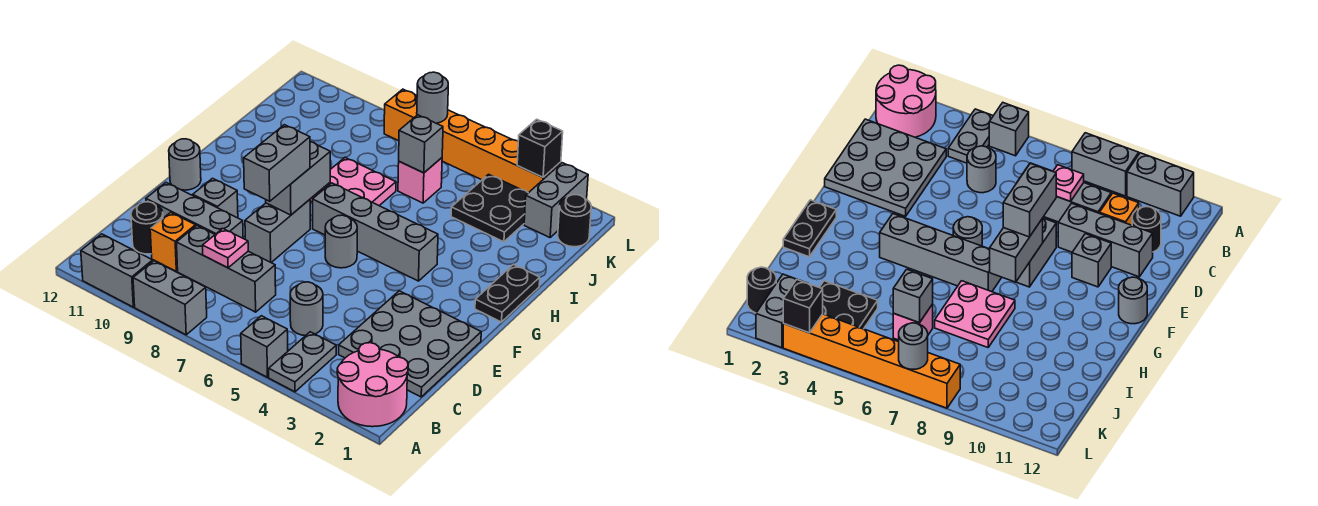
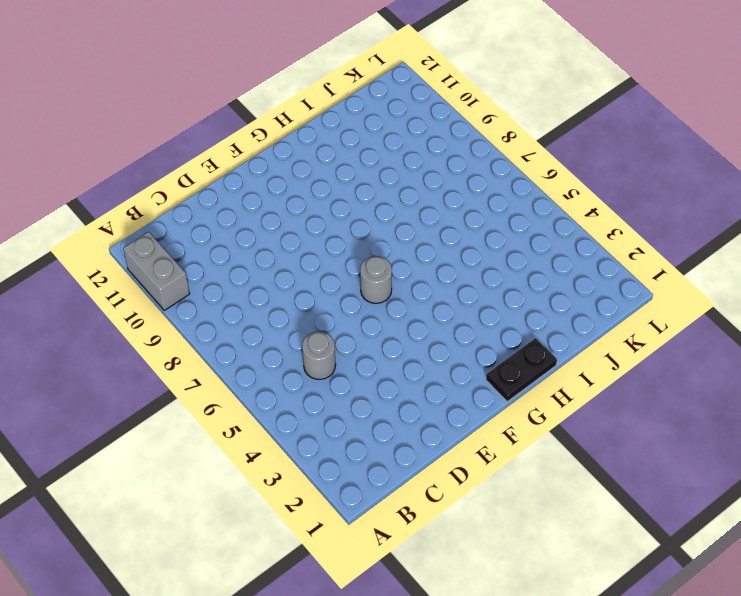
none -> pink 2x2 round brick [337,343,408,427]
none -> grey 1x2 plate [269,332,336,392]
none -> grey 1x1 brick [241,316,288,377]

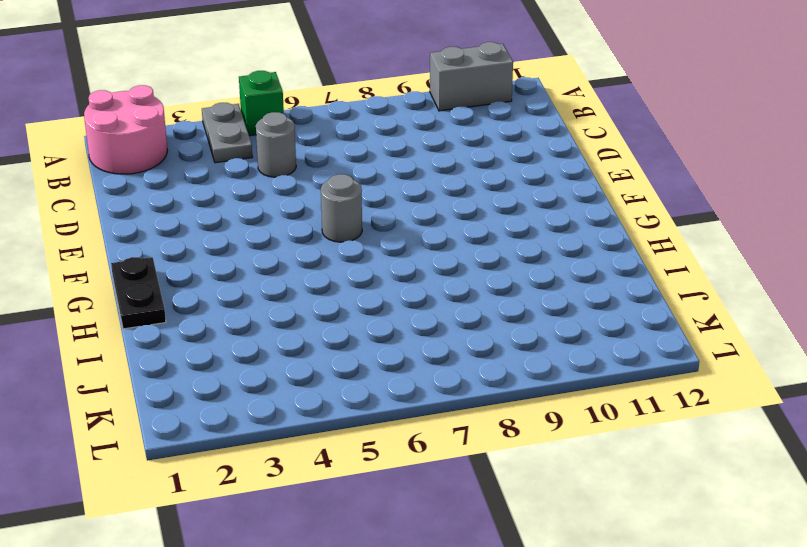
green 1x1 brick [239,71,284,136] -> grey 1x1 brick [241,316,288,377]
none -> grey 1x2 brick [133,261,207,335]
none -> grey 3x3 plate [339,291,481,397]
none -> grey 1x3 brick [176,226,276,312]

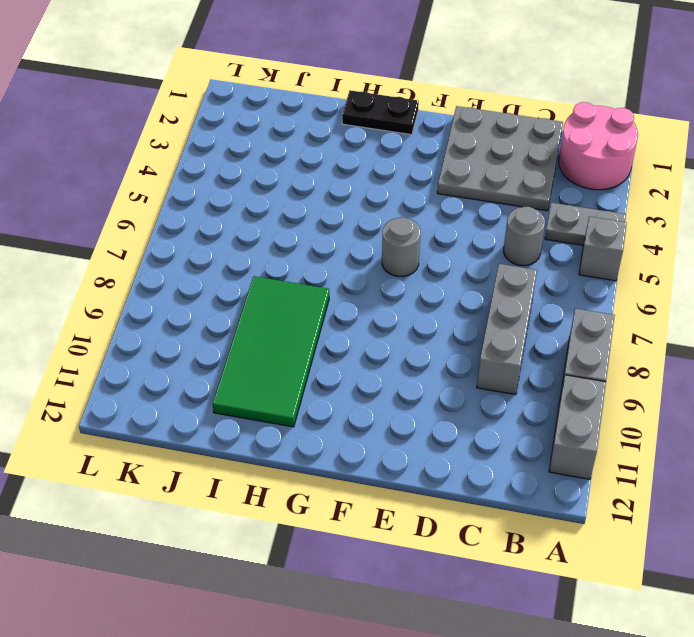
green 2x4 tile [213,276,329,427] -> pink 2x2 plate [310,158,396,206]
none -> orange 1x1 brick [150,212,195,271]
none -> black 1x1 round brick [131,202,163,254]
none -> grey 1x3 brick [146,183,243,238]

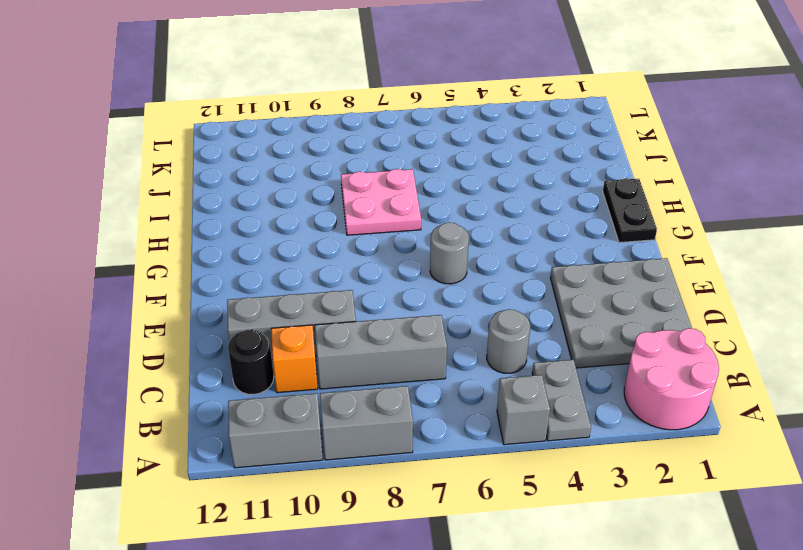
none -> grey 1x2 brick [245,200,310,262]
none -> grey 1x1 brick [193,178,238,218]
none -> grey 1x1 round brick [169,139,201,190]

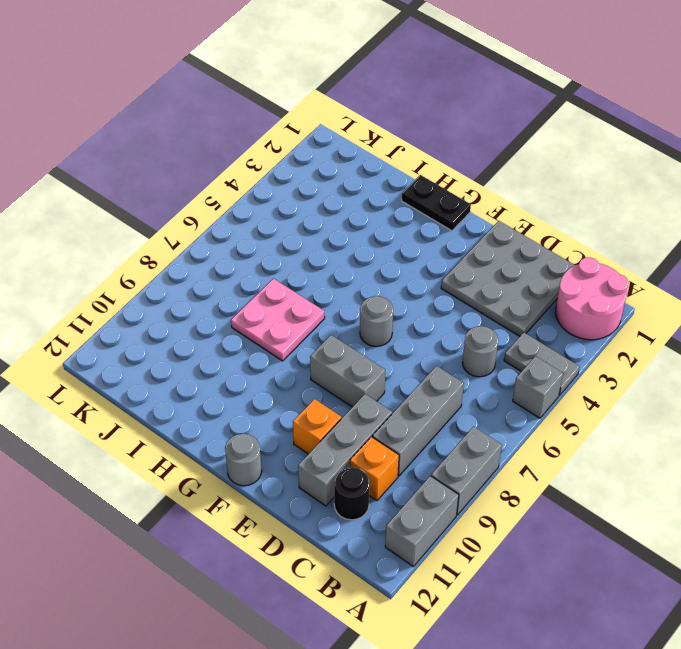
orange 1x1 brick [293,399,341,454] -> grey 1x1 brick [193,178,238,218]
none -> grey 1x4 brick [313,183,438,281]
none -> black 2x2 plate [451,174,528,242]
none -> pink 1x1 brick [398,158,442,203]

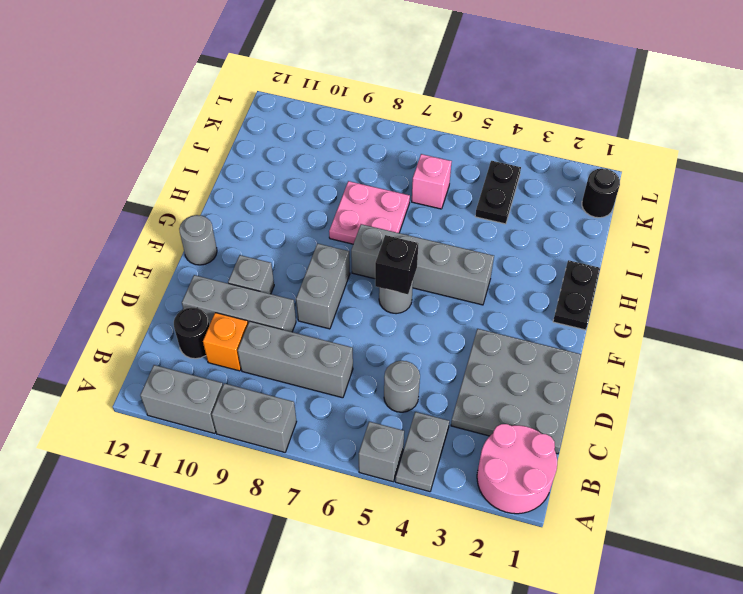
black 1x1 brick [375,235,418,294] -> black 1x1 brick moved to [517,119,563,177]
black 1x2 plate [475,161,521,224] -> black 2x2 plate [451,174,528,242]
none -> grey 1x2 brick [524,163,588,237]
none -> orange 1x6 brick [384,89,561,193]
none -> pink 1x1 plate [203,229,248,268]

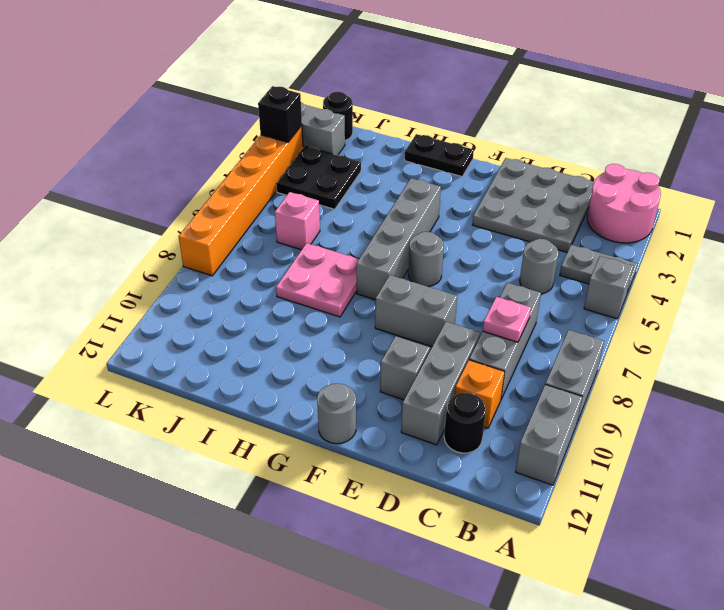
none -> grey 1x2 brick [266,142,330,215]
none -> grey 1x1 brick [399,115,443,173]
none -> grey 1x1 round brick [417,72,448,123]

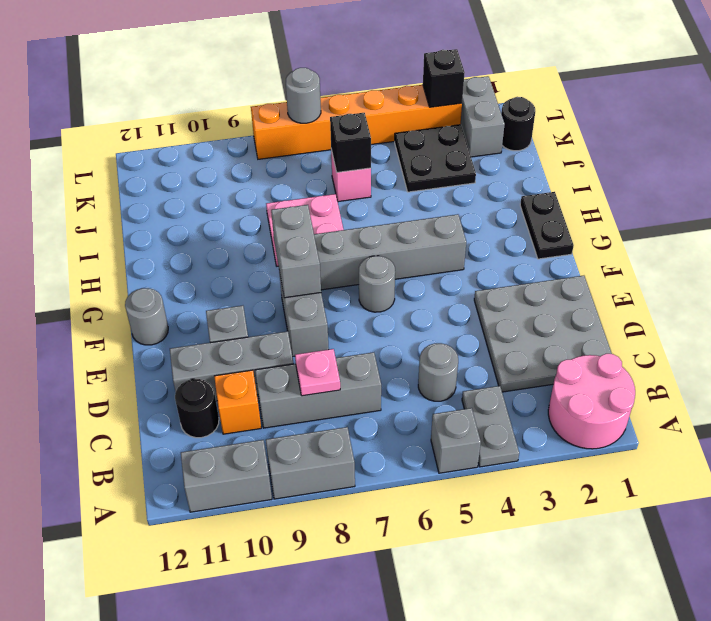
black 1x1 brick [330,113,371,172] -> grey 1x1 brick [399,115,443,173]
none -> grey 1x2 brick [244,125,310,201]

